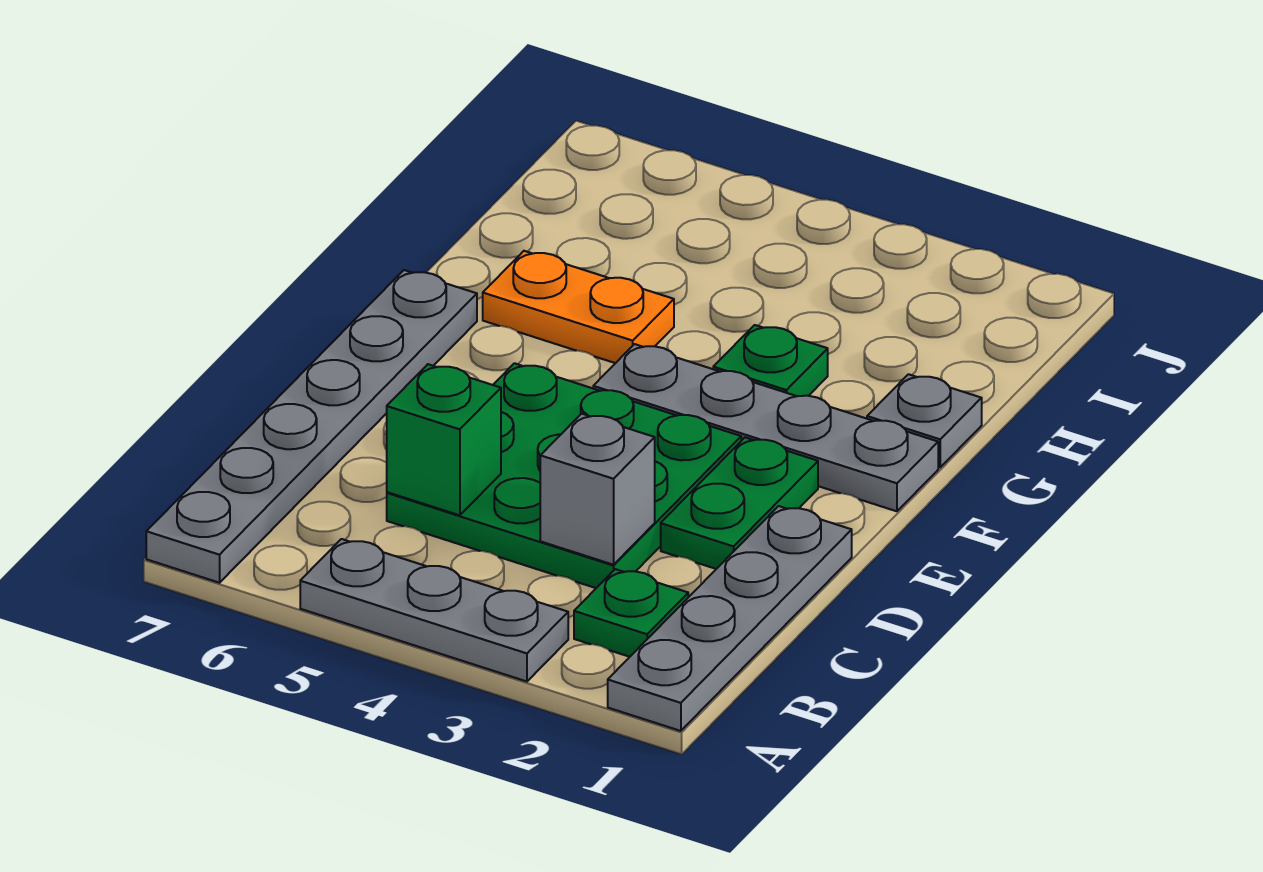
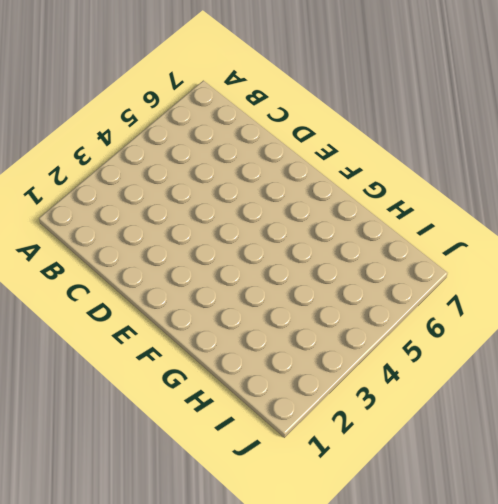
none -> grey 1x4 plate [608,506,852,731]
none -> grey 1x3 plate [300,539,568,681]
none -> grey 1x6 plate [146,270,477,583]

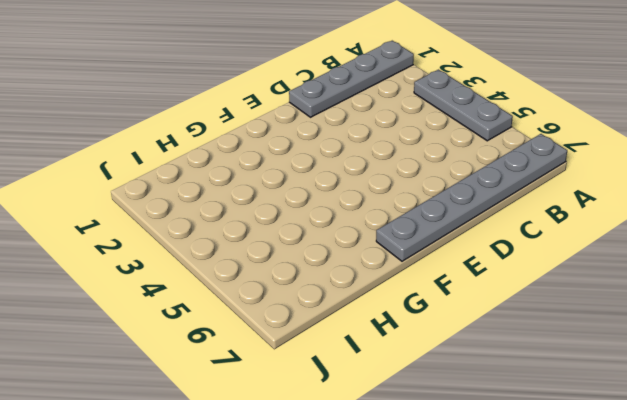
none -> green 1x1 plate [574,569,688,657]
none -> green 3x3 plate [387,363,741,588]
none -> green 1x2 plate [661,437,818,569]

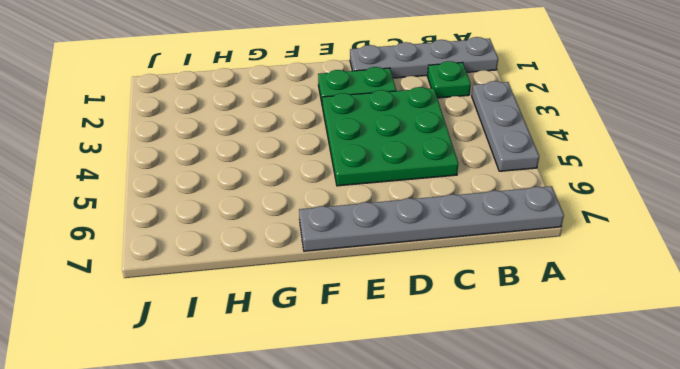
none -> grey 1x4 plate [593,344,938,511]
none -> grey 1x1 plate [867,374,982,467]
none -> green 1x1 plate [713,325,828,396]

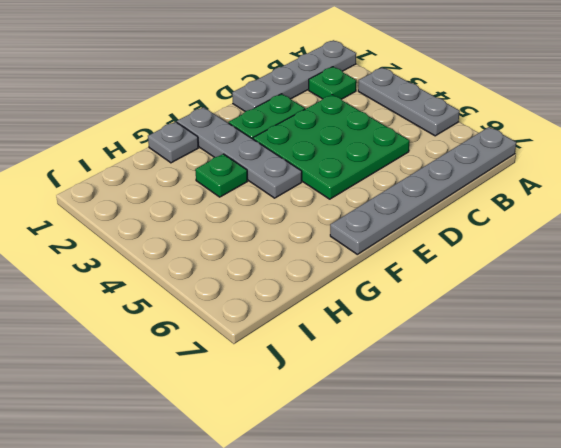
none -> orange 1x2 plate [483,251,674,363]
none -> grey 1x1 brick [540,414,655,565]
none -> green 1x1 brick [387,364,501,515]

